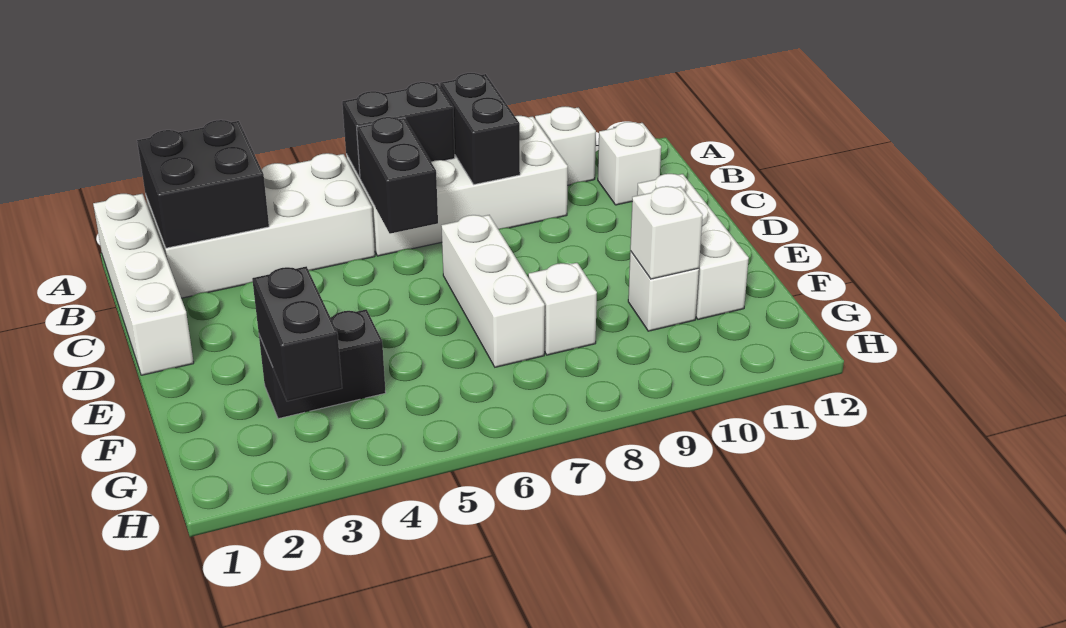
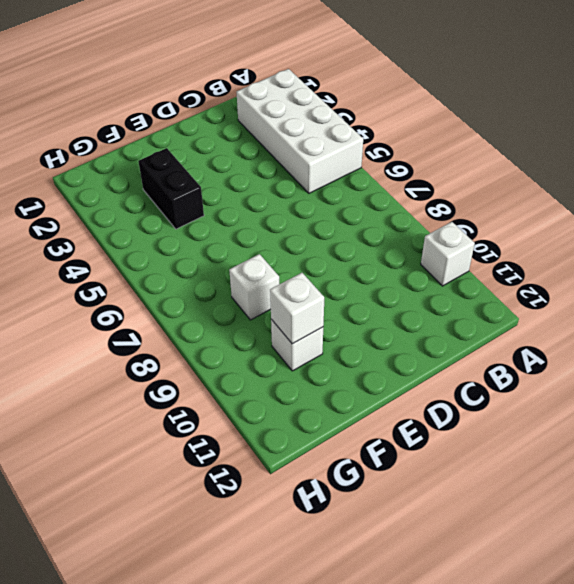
none -> white 1x4 brick [93,194,194,375]
none -> white 2x4 brick [346,116,568,256]
none -> white 1x1 brick [598,122,661,205]

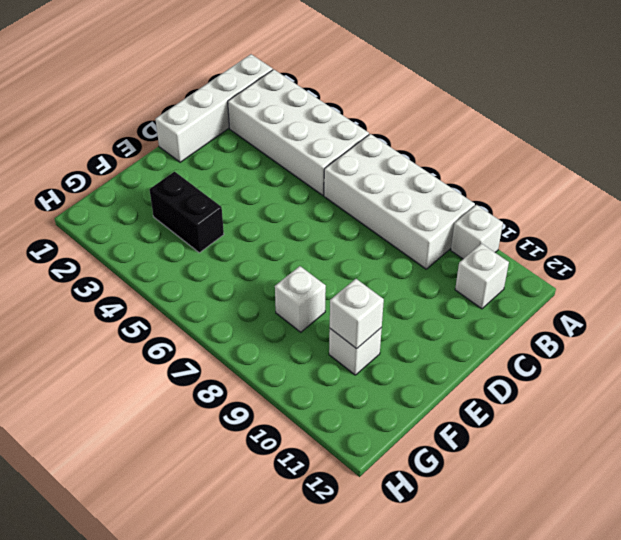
none -> white 1x3 brick [441,215,545,367]
none -> white 1x3 brick [637,174,749,319]
none -> black 2x2 brick [137,120,269,248]

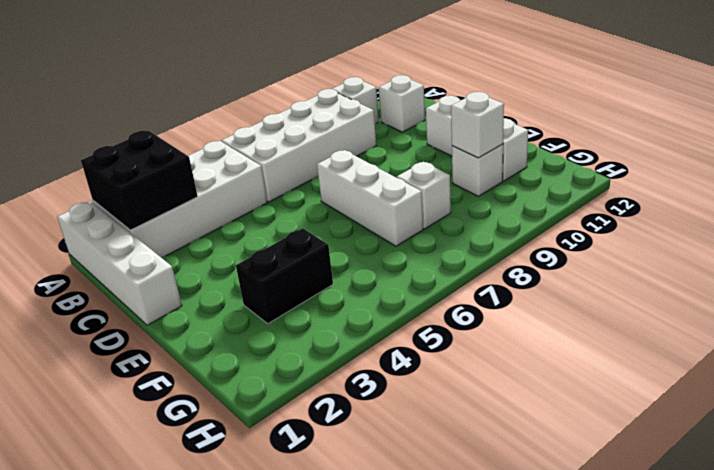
none -> black 1x2 brick [342,82,455,178]
none -> black 1x2 brick [440,73,520,184]
none -> black 1x2 brick [357,117,438,234]

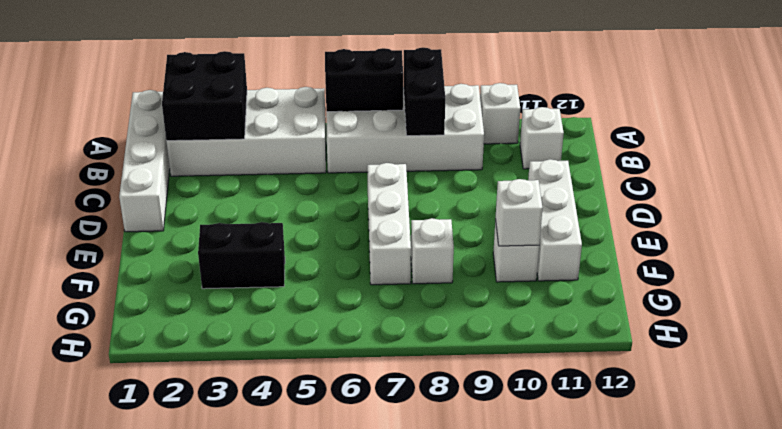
none -> black 1x2 brick [357,117,438,234]
none -> black 1x2 brick [252,266,342,401]

